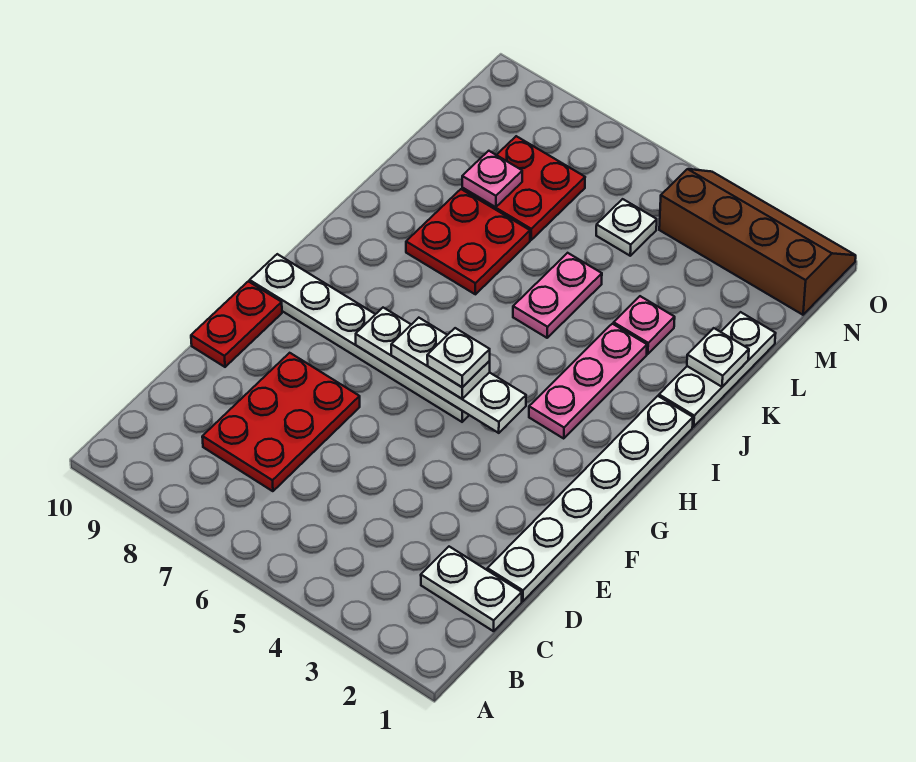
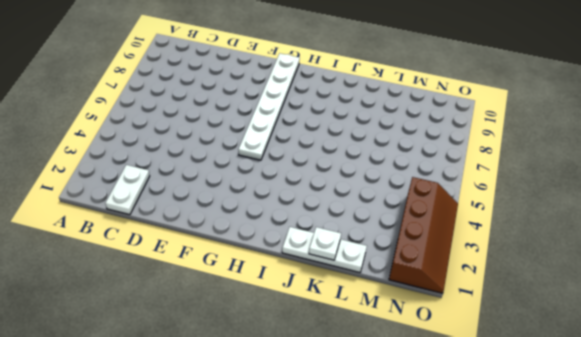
none -> red 2x3 plate [202,353,360,491]
none -> white 1x6 plate [487,396,693,601]
none -> red 1x2 plate [191,281,282,367]

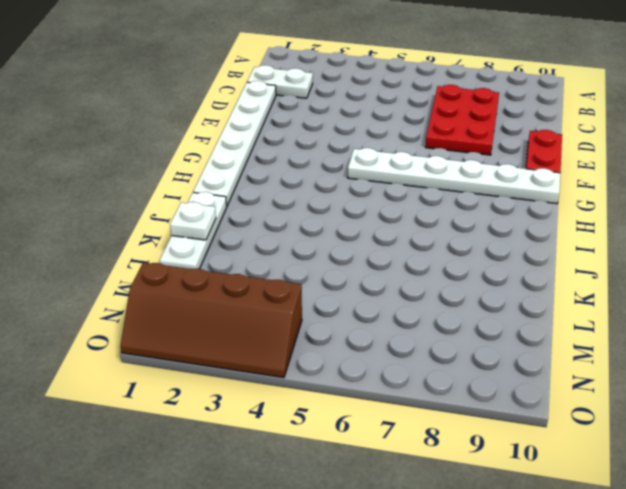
none -> pink 1x3 plate [529,324,647,438]
none -> pink 1x2 plate [513,253,602,338]
none -> red 2x2 plate [406,189,530,294]

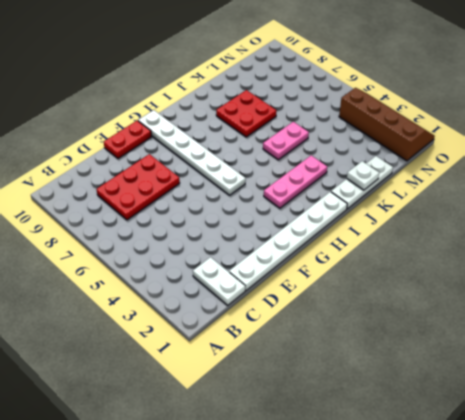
none -> pink 1x1 plate [613,296,675,354]
none -> red 2x2 plate [462,136,585,240]
none -> white 1x1 plate [596,199,657,256]

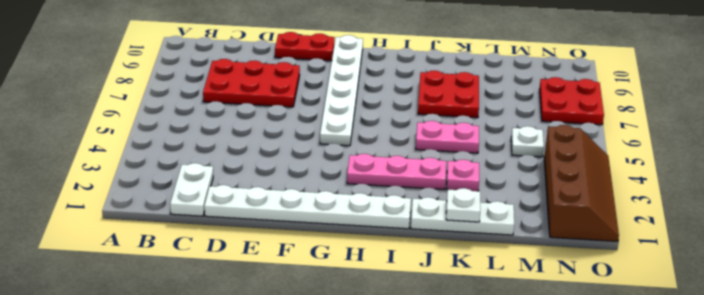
red 2x2 plate [540,77,604,125] -> red 2x2 plate moved to [462,136,585,240]
none -> white 1x4 plate [356,308,526,433]
none -> pink 1x1 plate [462,151,522,207]
none -> white 1x2 plate [391,318,490,399]

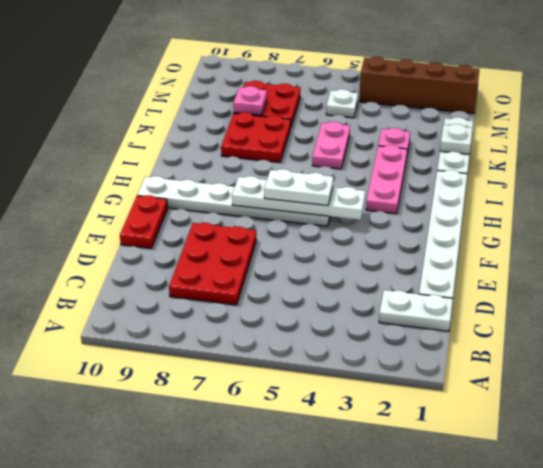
none -> white 1x1 plate [427,328,490,387]

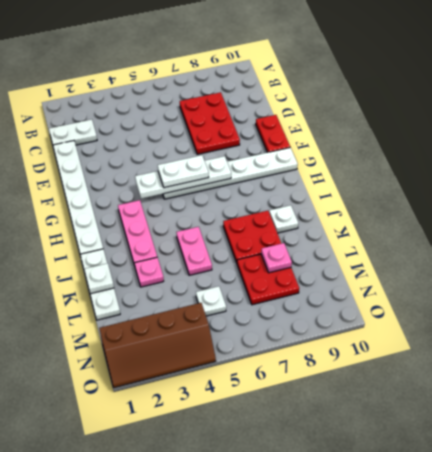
white 1x1 plate [269,205,298,233] -> white 1x1 plate moved to [427,328,490,387]

